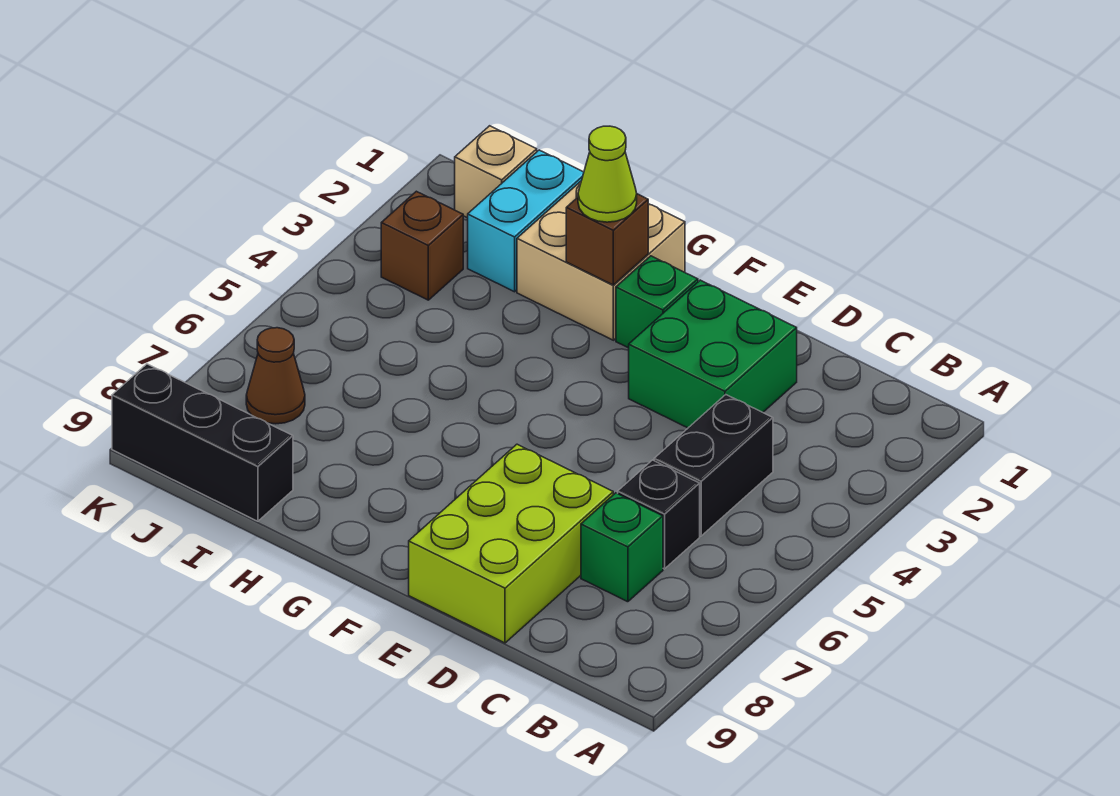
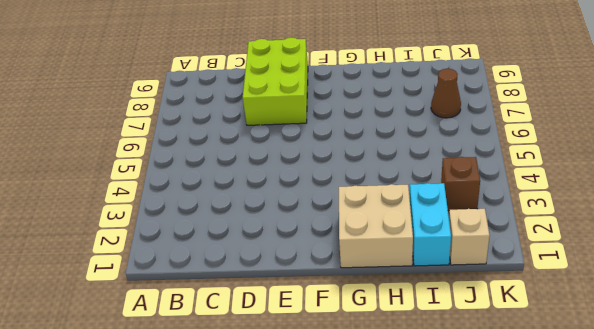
none -> black 1x2 brick [654,395,773,536]
none -> black 1x1 brick [618,460,700,569]
none -> green 1x1 brick [581,493,663,602]

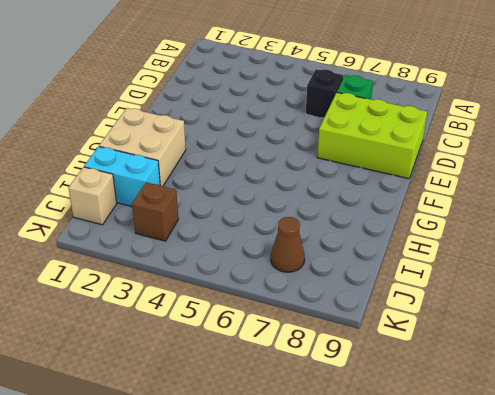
none -> black 1x2 brick [654,395,773,536]
none -> green 2x2 brick [629,280,797,428]
none -> green 1x1 brick [616,256,698,348]

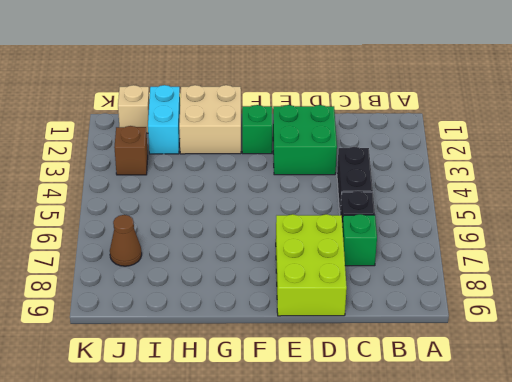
none -> black 1x3 brick [112,364,293,521]
none -> brown 1x1 brick [566,194,648,285]
none -> lime 1x1 cone [578,126,637,222]

